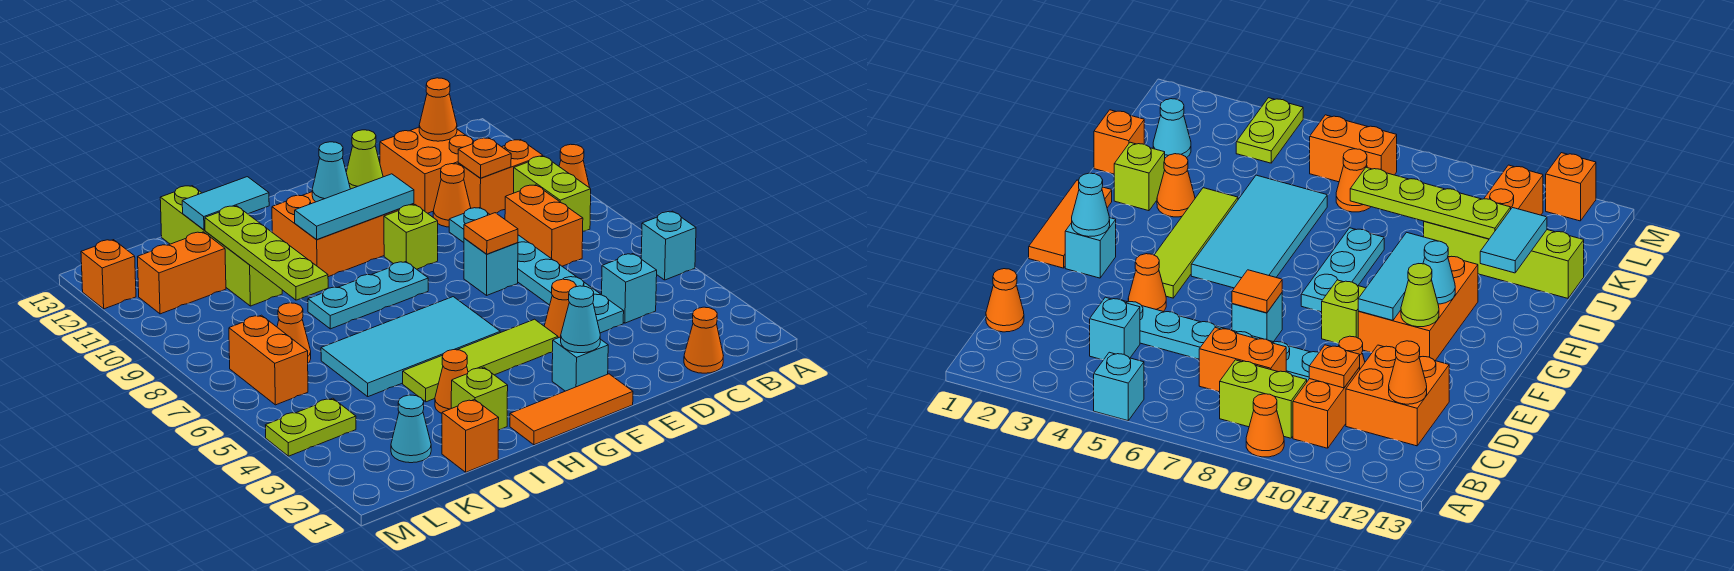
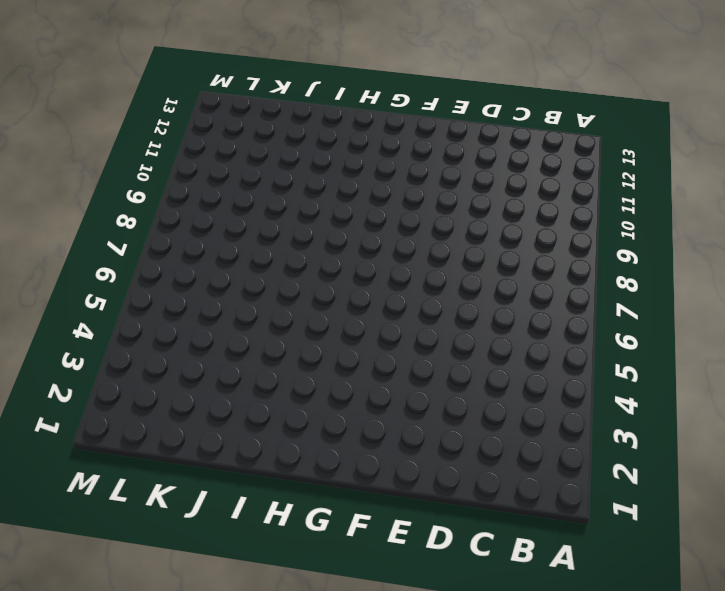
none -> cyan 1x1 brick [641,211,696,280]
none -> orange 1x1 cone [559,144,590,188]
none -> lime 1x2 brick [514,156,591,231]
none -> orange 1x2 brick [458,140,543,214]

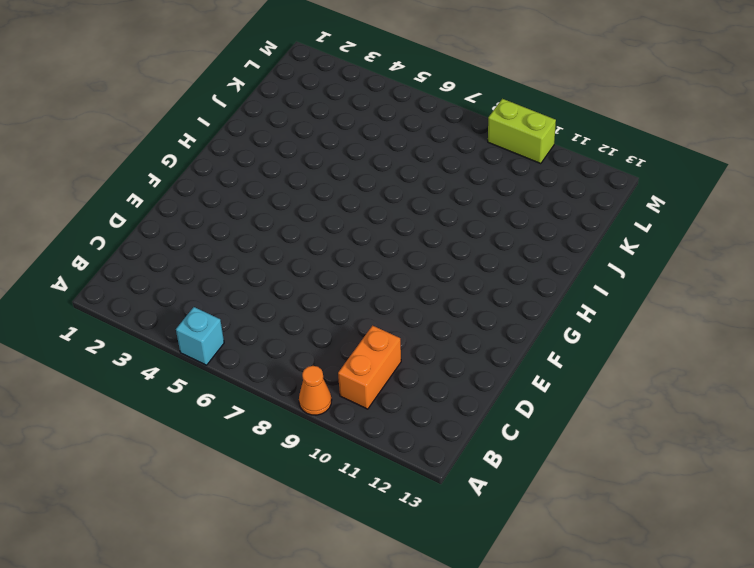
lime 1x2 brick [488,99,556,164] -> lime 1x2 brick moved to [514,156,591,231]
none -> orange 1x1 cone [684,307,723,373]
none -> cyan 1x1 brick [602,254,657,323]
none -> orange 1x2 brick [505,185,583,266]
none -> orange 2x2 brick [380,127,474,213]

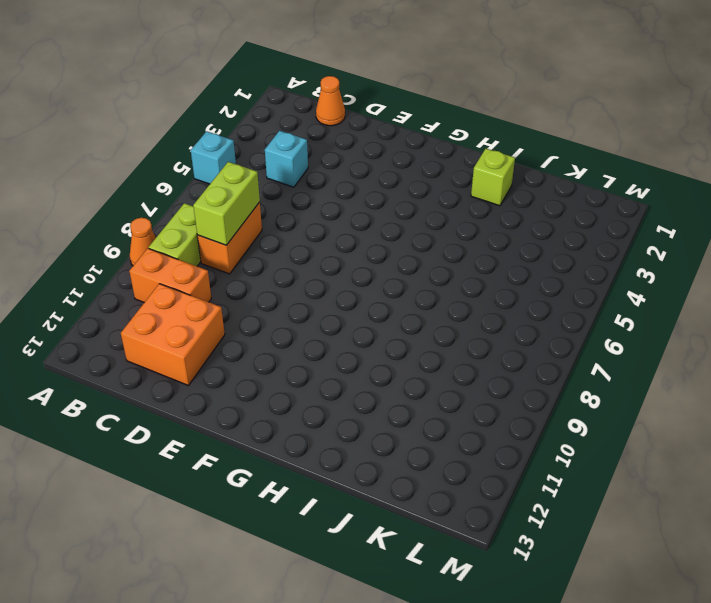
lime 1x2 brick [193,162,260,245] -> none
none -> cyan 1x6 plate [449,208,624,333]
none -> orange 1x1 cone [433,164,471,227]
none -> orange 1x1 cone [544,279,576,338]
none -> cyan 1x1 brick [464,238,518,295]

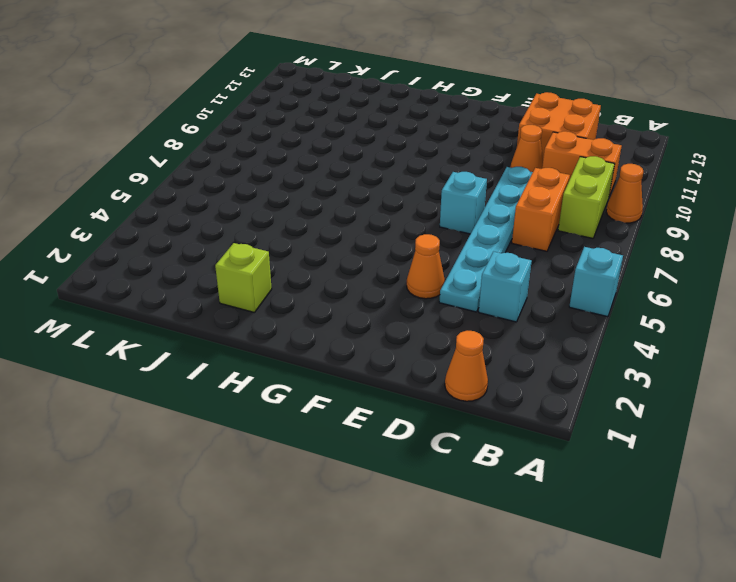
none -> orange 1x3 tile [510,374,633,445]
none -> cyan 1x1 brick [552,337,608,391]
none -> lime 1x4 tile [403,319,558,402]
none -> lime 1x1 brick [384,205,438,269]

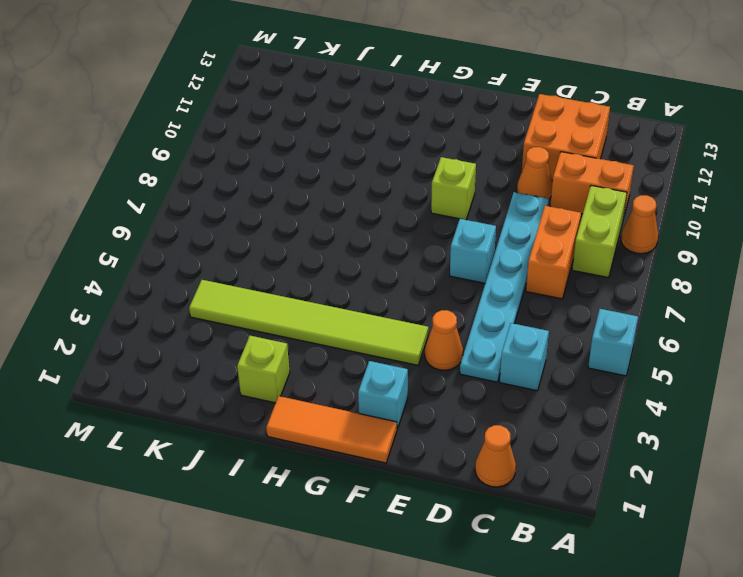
lime 1x6 tile [189,280,428,365] -> lime 1x4 tile [403,319,558,402]
none -> orange 2x3 brick [272,192,414,277]
none -> cyan 2x4 tile [321,297,500,397]
none -> cyan 1x3 plate [308,262,428,329]
none -> orange 1x1 cone [435,350,468,413]

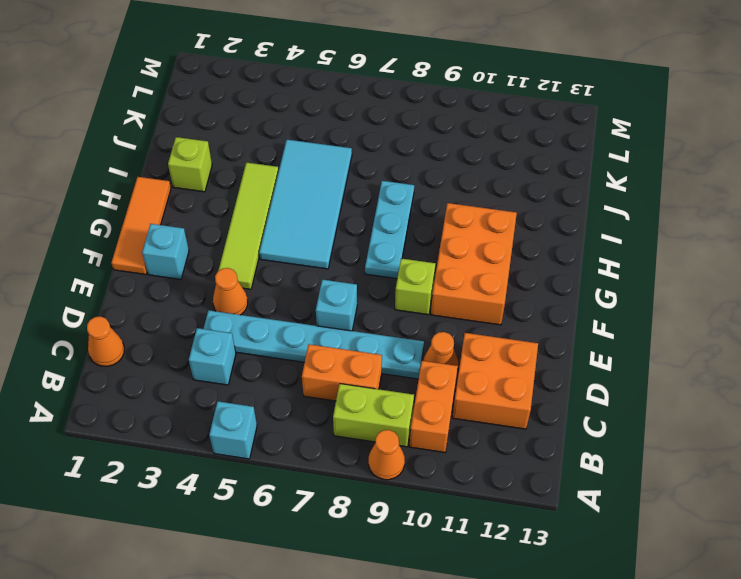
none -> orange 1x1 cone [435,350,468,413]
none -> orange 1x1 brick [442,400,499,472]
none -> lime 1x4 brick [160,186,282,306]
none -> cyan 1x1 cone [391,395,431,463]

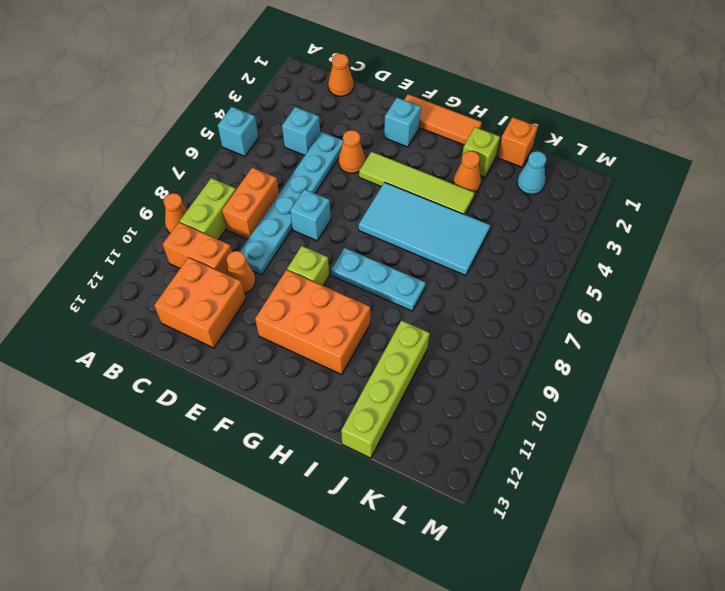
none -> orange 1x1 cone [277,303,311,363]
none -> orange 1x2 brick [138,232,226,314]
none -> lime 1x2 plate [266,398,356,456]
none -> orange 1x2 brick [229,315,308,405]

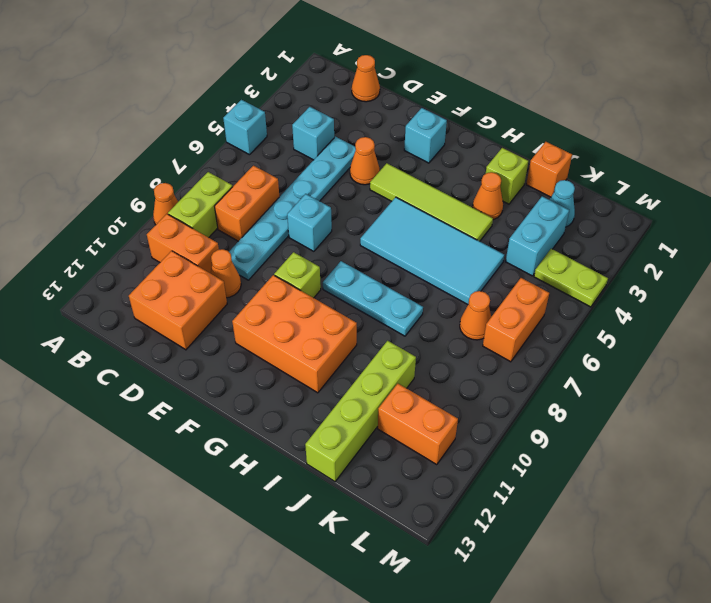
cyan 1x2 brick [505,196,569,276] -> none
none -> orange 1x3 tile [510,374,633,445]
none -> orange 1x1 brick [81,240,136,309]
none -> orange 1x1 plate [458,138,511,178]
none -> orange 1x1 cone [419,78,457,141]

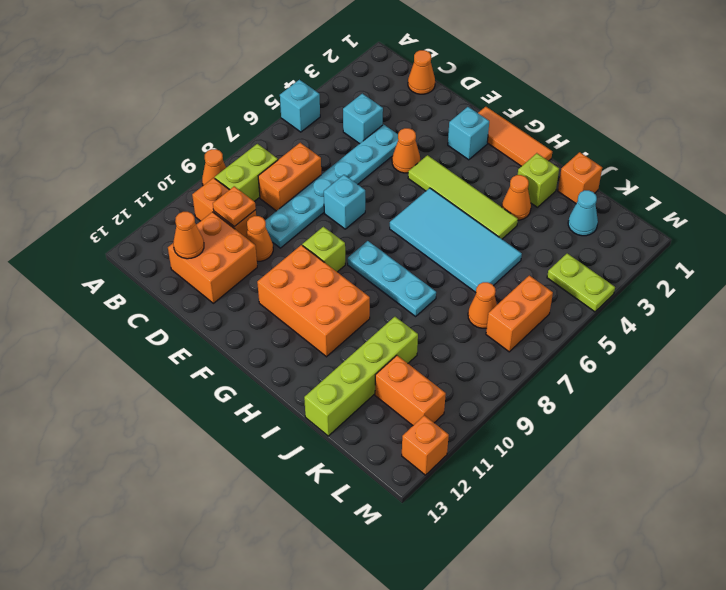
none -> orange 1x1 tile [464,213,518,254]
none -> cyan 1x1 cone [561,286,600,353]
none -> cyan 1x3 tile [295,174,414,240]
none -> lime 1x1 cone [346,130,383,189]

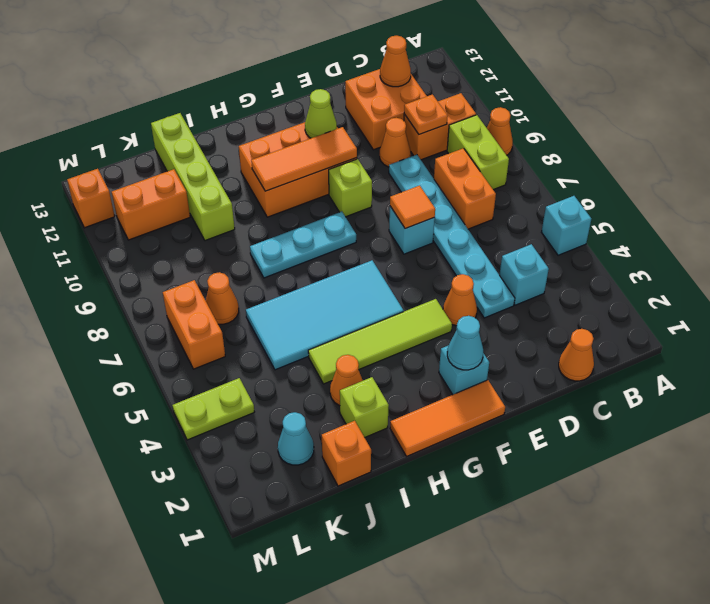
orange 1x3 tile [251,127,357,191] -> cyan 1x3 tile [295,174,414,240]
none -> cyan 1x1 cone [312,142,350,202]
none -> cyan 1x2 tile [182,177,269,230]
none -> lime 1x4 plate [205,206,328,300]

